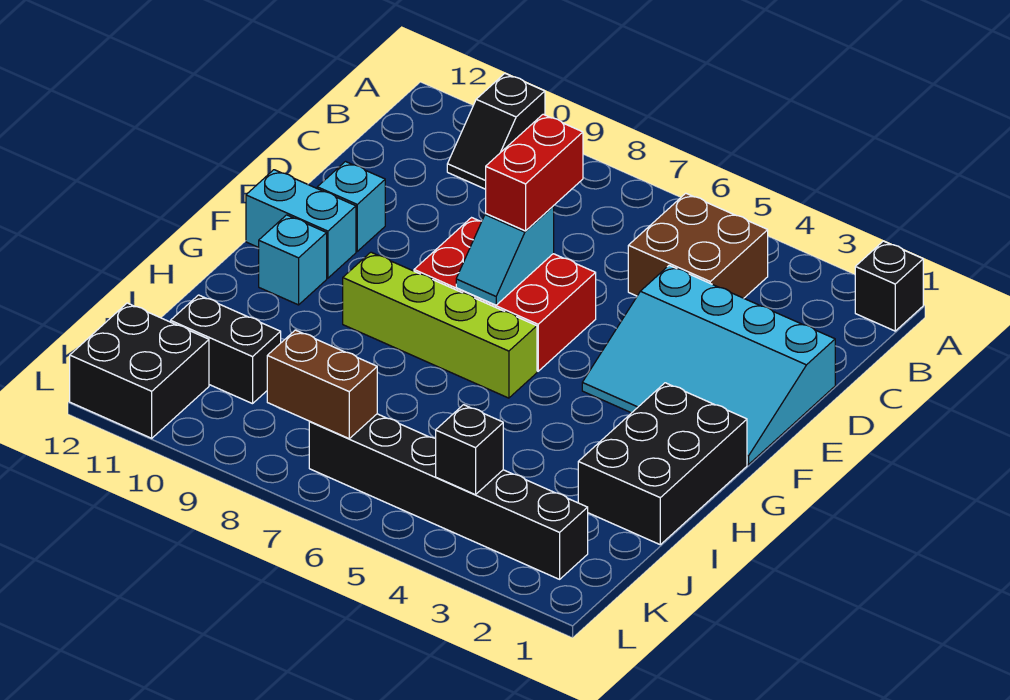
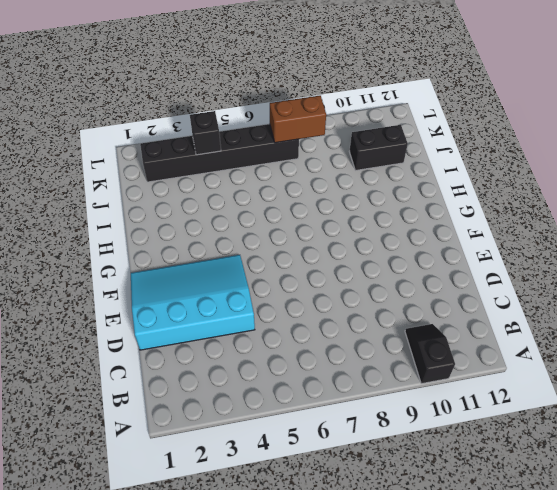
none -> black 1x1 brick [855,241,923,331]
none -> brown 2x2 brick [628,193,768,298]
none -> red 2x3 brick [414,218,596,371]

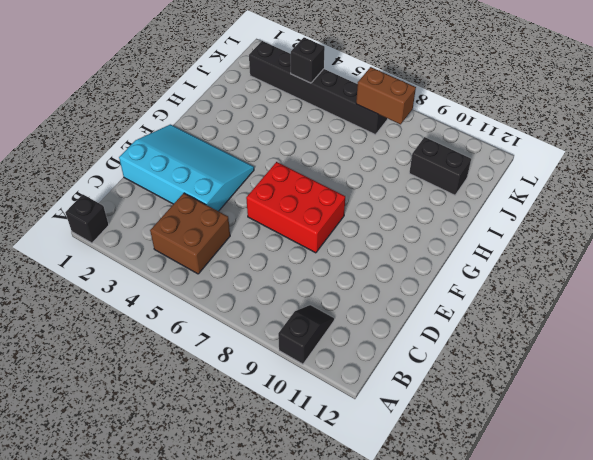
none -> cyan 1x1 brick [317,162,385,251]
none -> cyan 1x2 brick [246,170,356,278]
none -> black 2x3 brick [578,383,747,545]

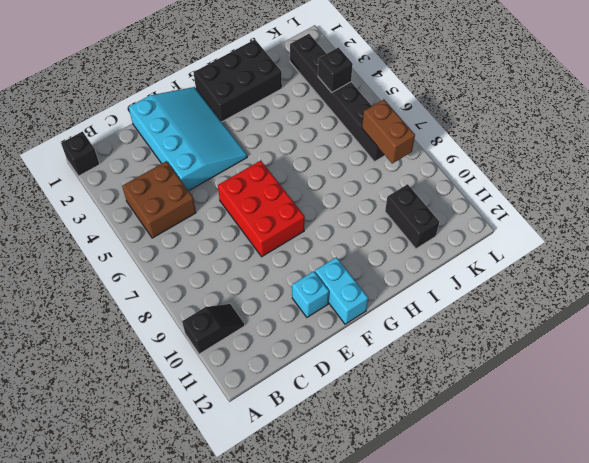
none -> lime 1x4 brick [343,252,537,398]
none -> cyan 1x1 brick [259,215,327,305]
none -> black 2x2 brick [70,303,209,438]

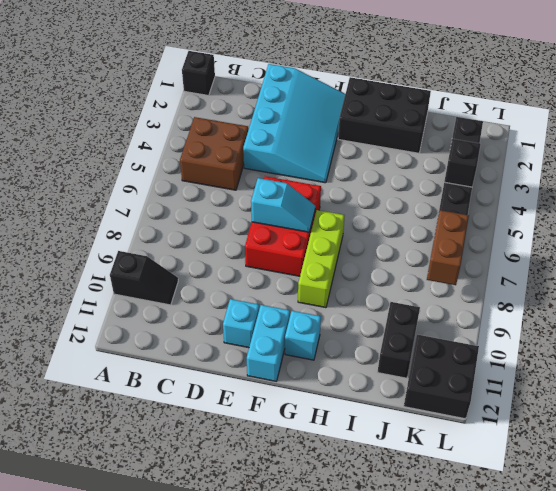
lime 1x3 brick [298,210,345,308] -> lime 1x4 brick [343,252,537,398]
none -> red 1x2 brick [486,114,583,231]

